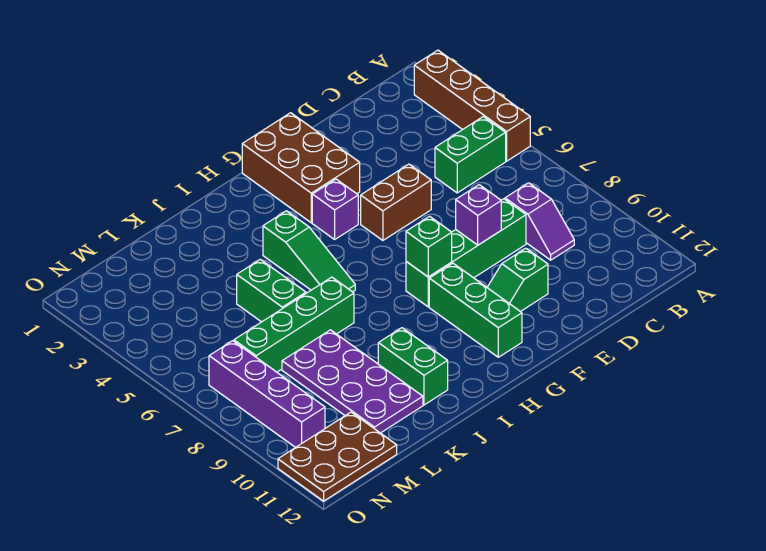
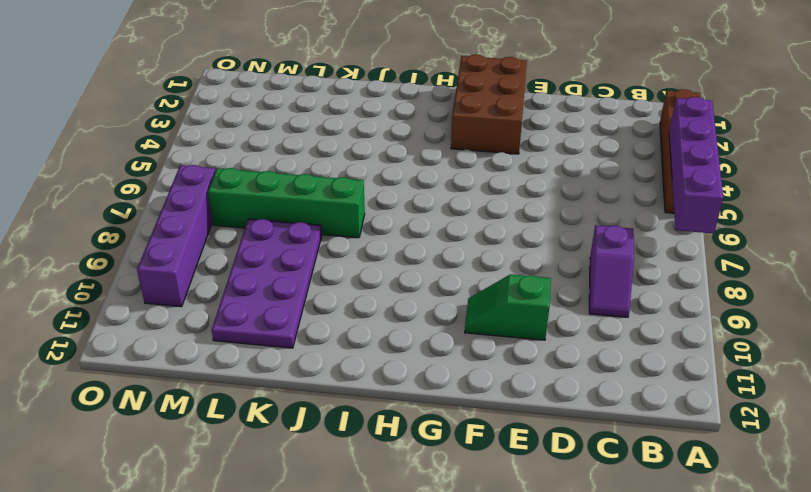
purple 1x4 brick [669,97,723,234] -> none
none -> green 1x2 brick [435,117,506,193]
none -> green 1x4 brick [406,199,526,307]
none -> brown 1x2 brick [361,164,431,240]

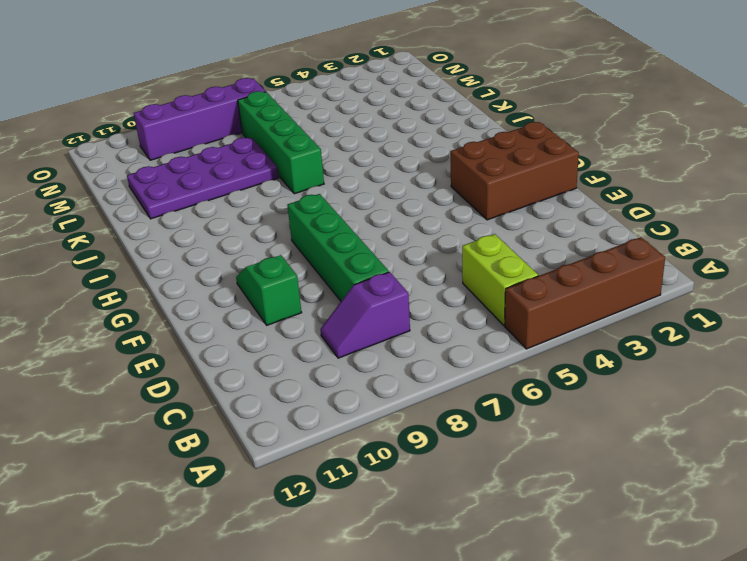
lime 1x2 brick [462,234,538,325] -> green 1x2 brick [435,117,506,193]
none -> brown 1x2 brick [361,164,431,240]
none -> purple 1x1 brick [312,179,358,239]
none -> green 1x3 brick [429,263,522,357]

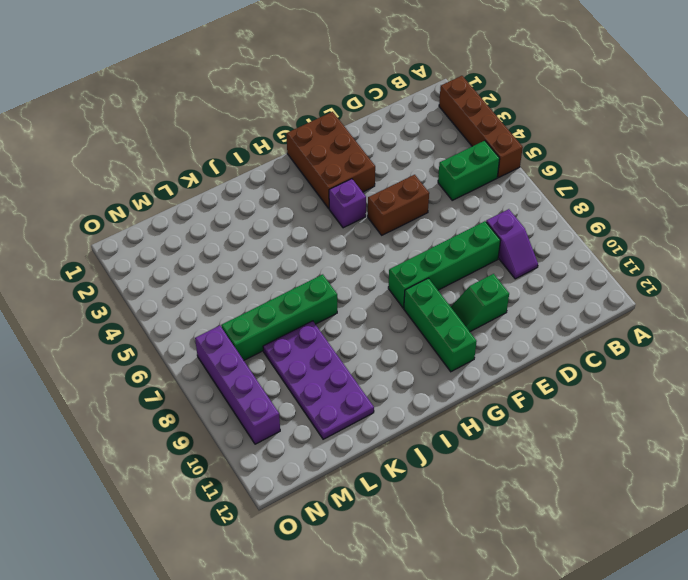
none -> green 1x3 slope [263,211,355,292]
none -> green 1x2 brick [378,328,448,405]
none -> green 1x2 brick [237,259,306,322]

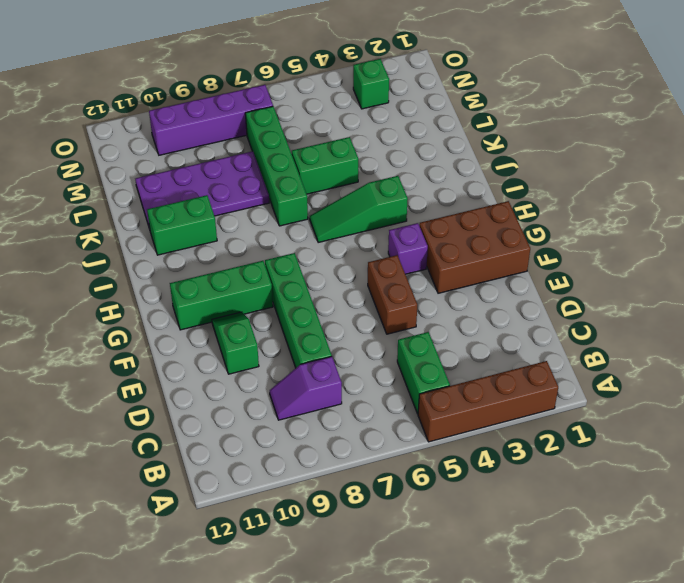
green 1x1 brick [353,59,389,109] -> green 1x1 brick moved to [406,216,452,277]
none -> brown 2x3 plate [278,412,397,501]
none -> purple 1x1 brick [456,185,501,245]

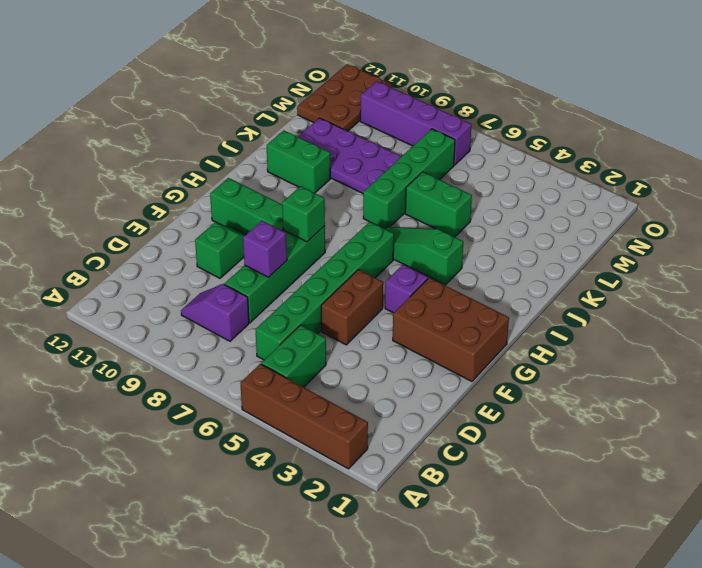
green 1x6 brick [255,222,394,360] -> none

